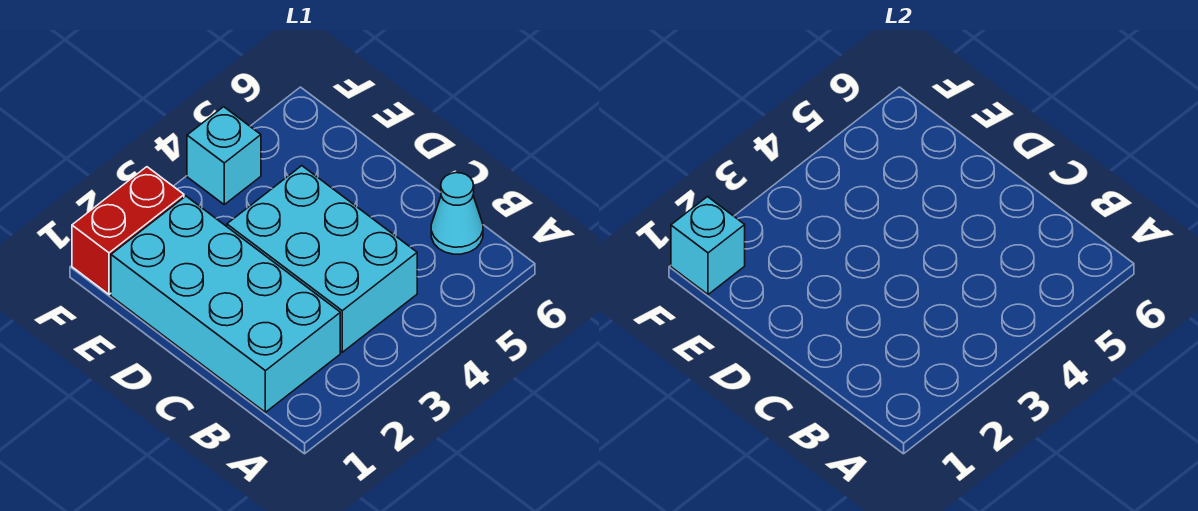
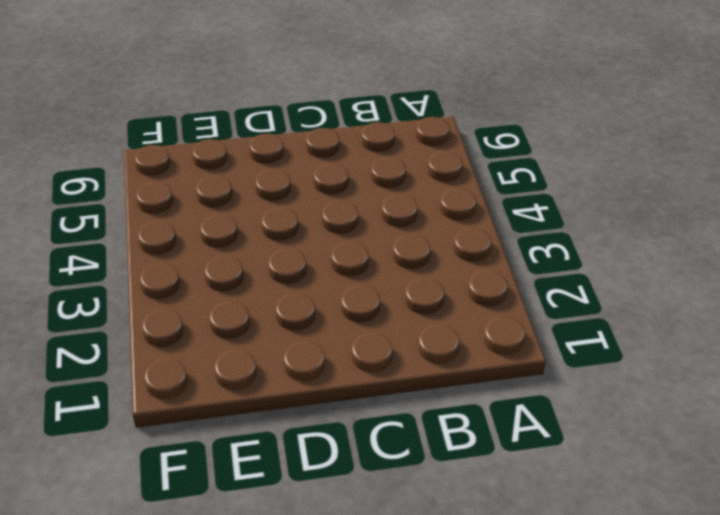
none -> cyan 2x4 brick [111,196,340,412]
none -> cyan 2x3 brick [227,166,417,352]

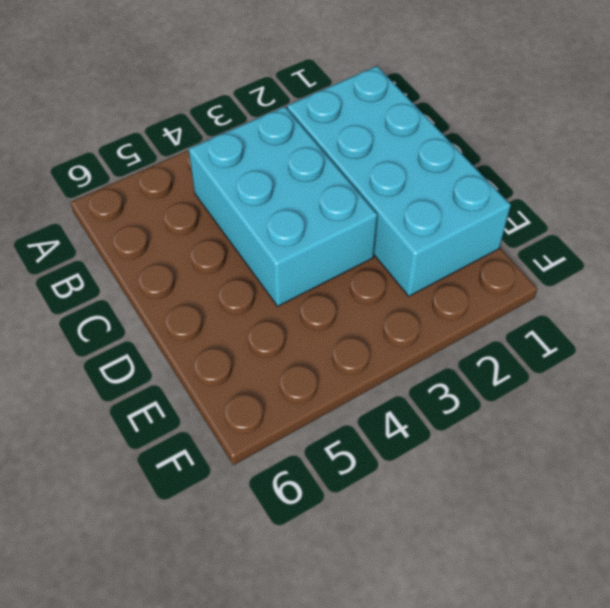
none -> cyan 1x1 cone [431,173,483,254]
none -> red 1x2 brick [72,167,184,295]

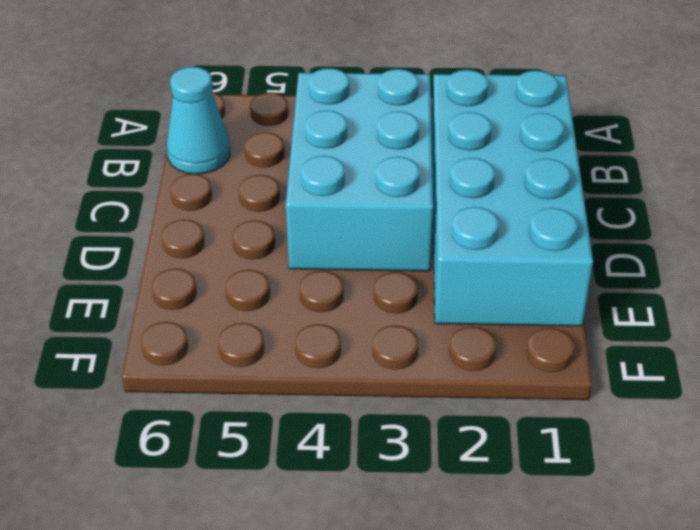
none -> red 1x2 brick [72,167,184,295]
none -> cyan 1x1 brick [187,107,261,205]

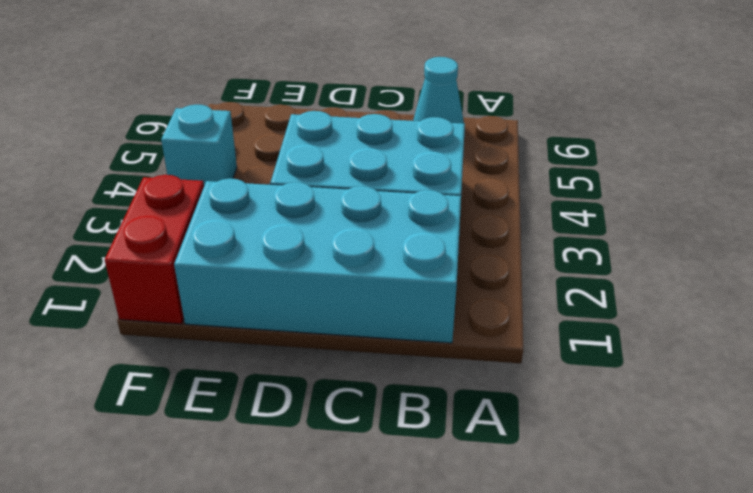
none -> cyan 1x1 brick [671,197,745,295]

